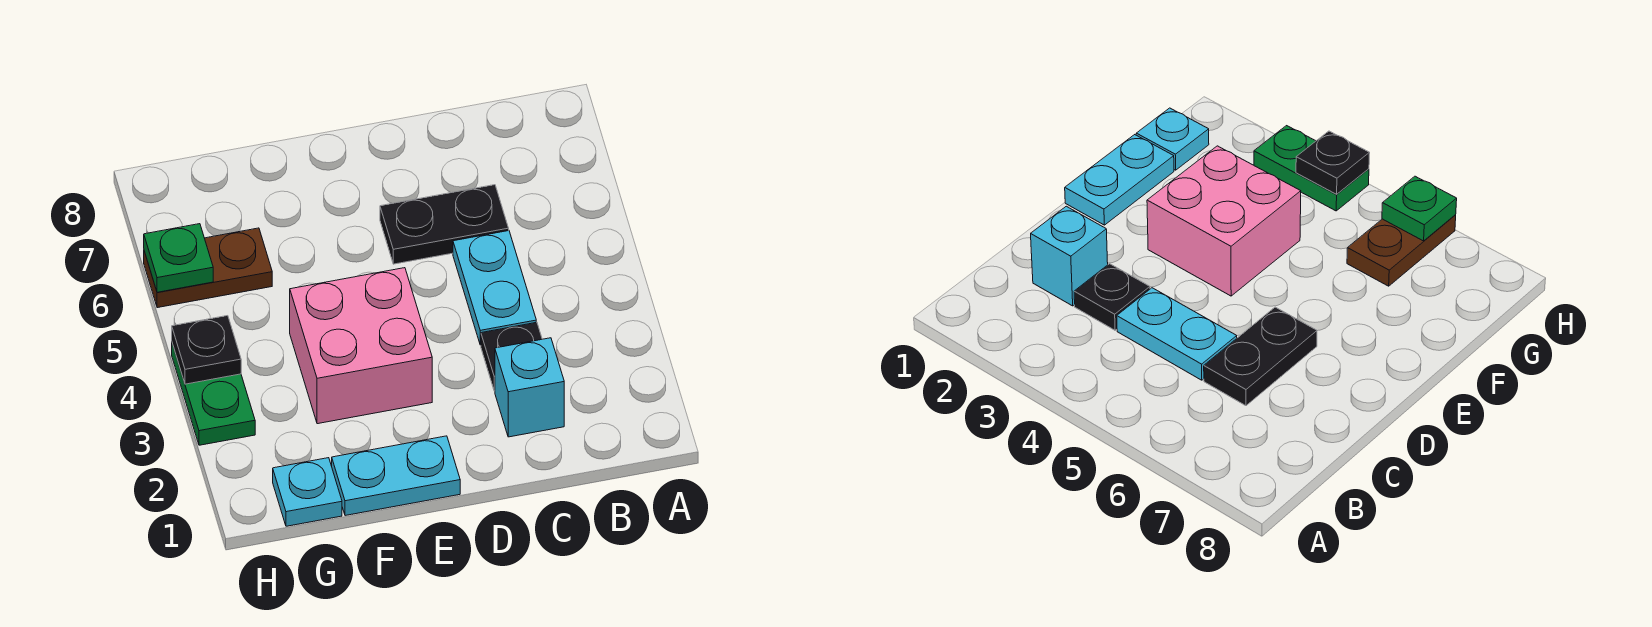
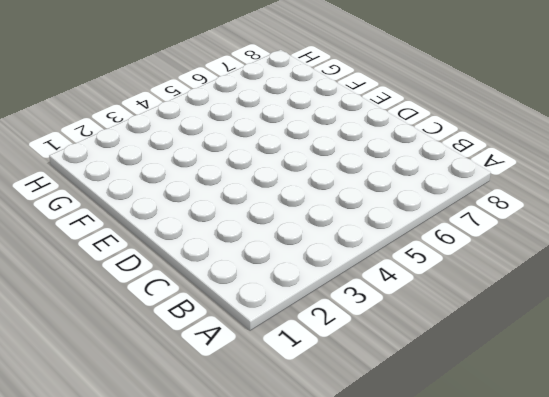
none -> cyan 1x1 brick [495,338,564,437]
none -> black 1x1 plate [481,322,542,391]

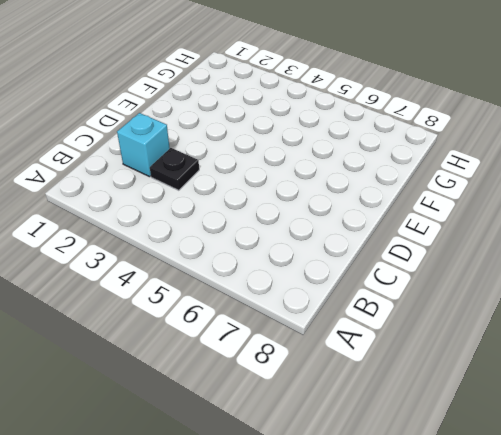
none -> cyan 1x2 plate [453,231,536,345]
none -> black 1x2 plate [380,185,509,264]

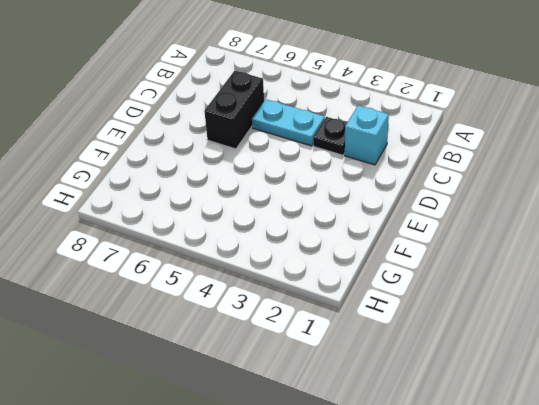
black 1x2 brick [204,71,264,149] -> black 1x2 plate [380,185,509,264]
none -> cyan 1x2 plate [332,436,460,516]
none -> pink 2x2 brick [290,268,432,424]

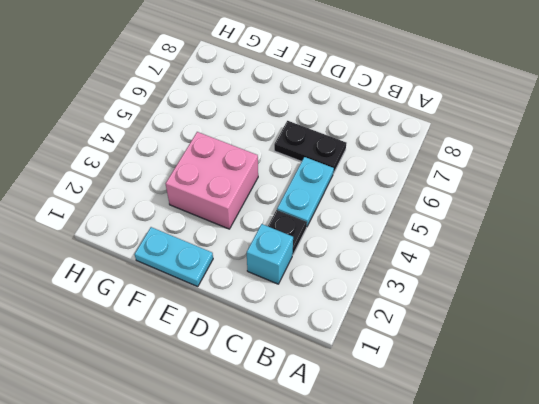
none -> cyan 1x1 plate [273,458,342,526]
none -> brown 1x2 plate [144,228,272,308]

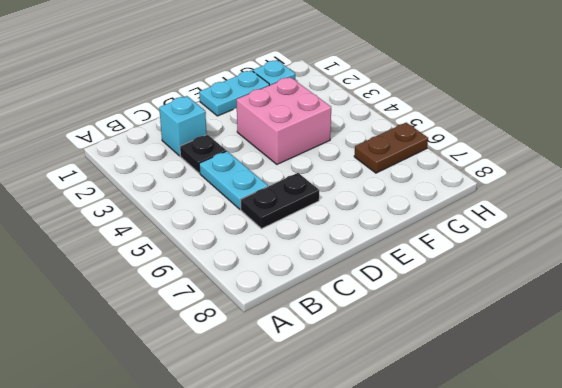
none -> green 1x2 plate [172,343,255,445]
none -> black 1x1 plate [172,316,241,384]

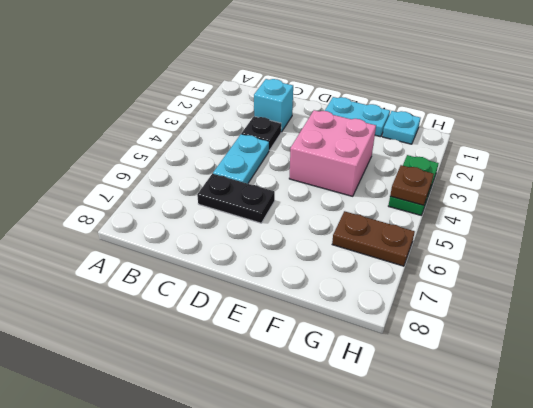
brown 1x1 plate [390,165,434,205] -> black 1x1 plate [172,316,241,384]
none -> green 1x1 plate [144,224,213,292]

